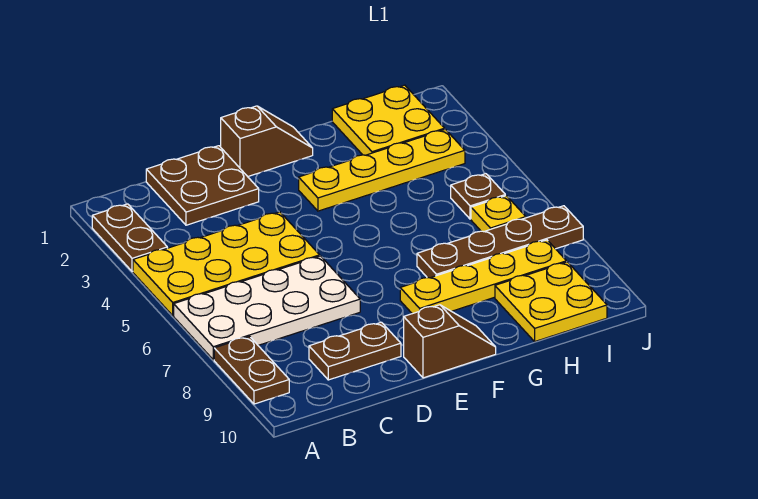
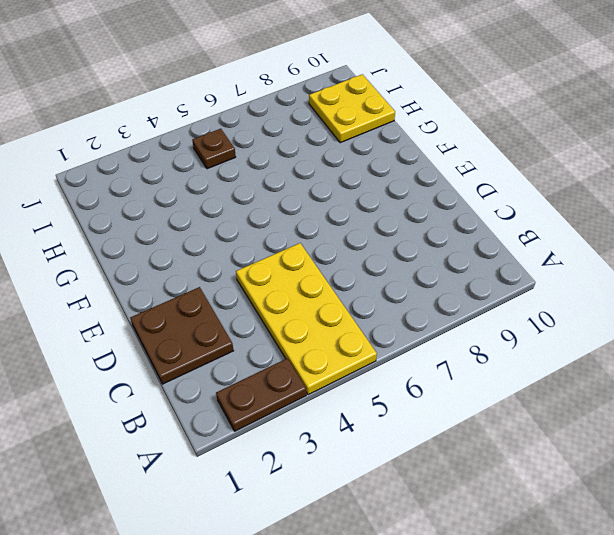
none -> white 2x4 plate [174,256,360,360]
none -> brown 1x2 plate [214,337,289,404]
none -> brown 1x2 plate [309,322,401,380]

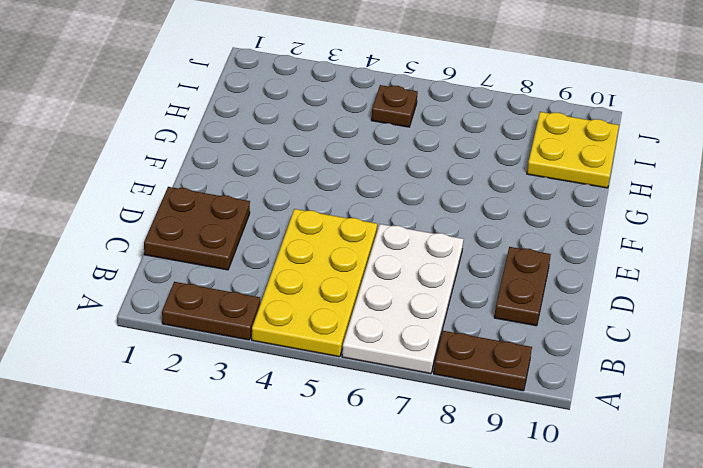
none -> brown 1x2 slope [221,106,313,177]
none -> brown 1x2 slope [404,305,496,378]
none -> yellow 1x4 plate [299,129,465,211]

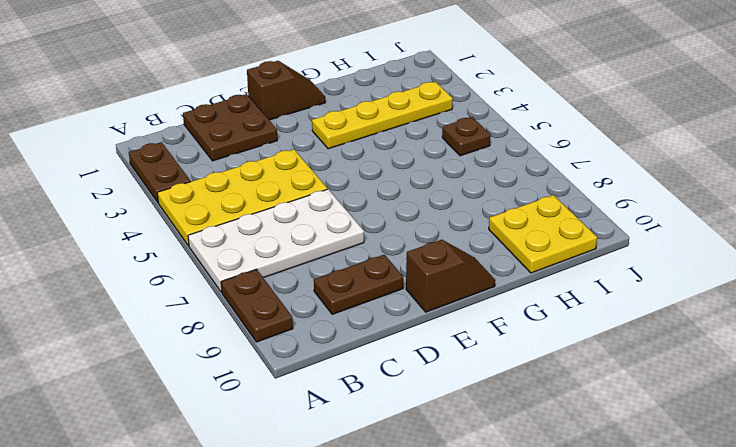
none -> yellow 1x4 plate [400,240,566,314]
none -> brown 1x4 plate [417,206,583,278]
none -> yellow 2x2 plate [332,85,445,155]

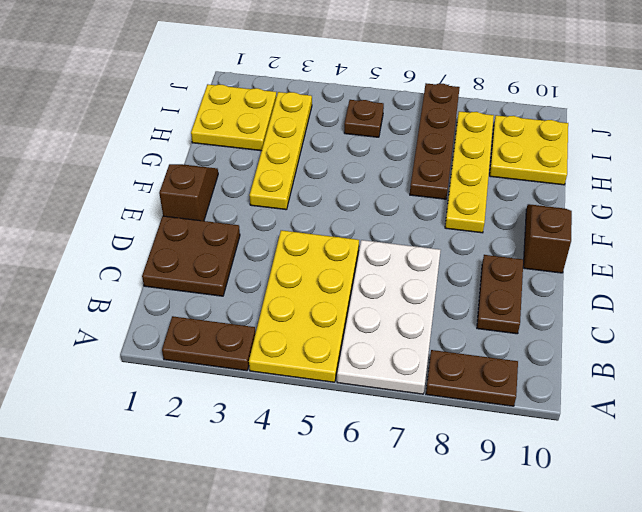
none -> yellow 1x1 plate [471,196,526,232]

